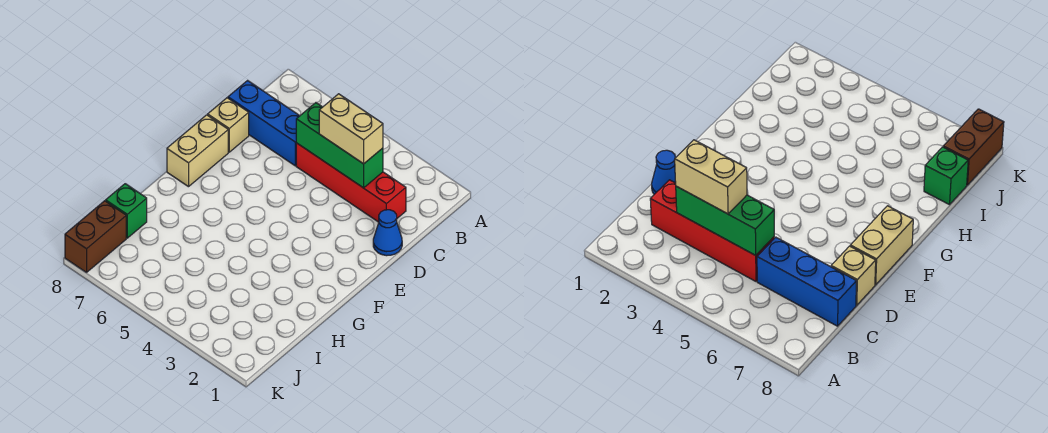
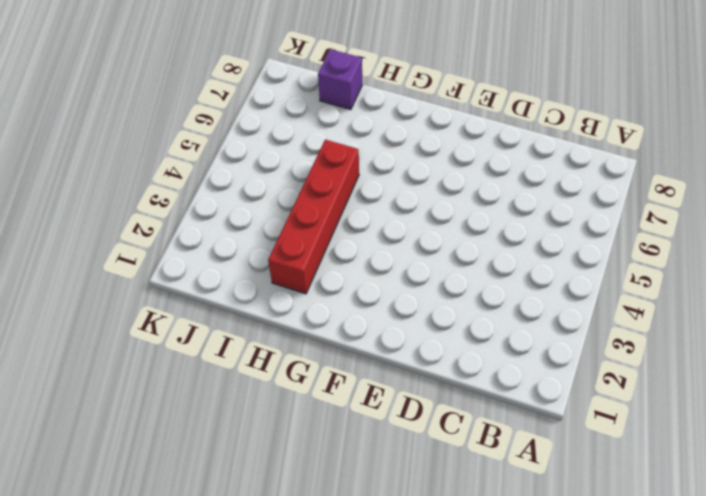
red 1x4 brick [268,140,359,294] -> red 1x4 brick moved to [296,143,406,222]
purple 1x1 brick [318,49,362,110] -> green 1x1 brick [106,184,147,238]
none -> blue 1x3 brick [228,81,299,166]
none -> blue 1x1 cone [373,210,402,256]

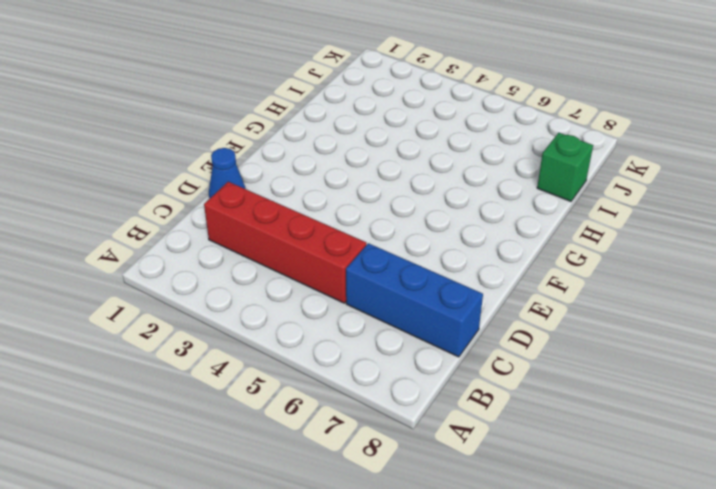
none -> tan 1x1 brick [208,98,249,152]
none -> tan 1x2 brick [167,115,228,187]

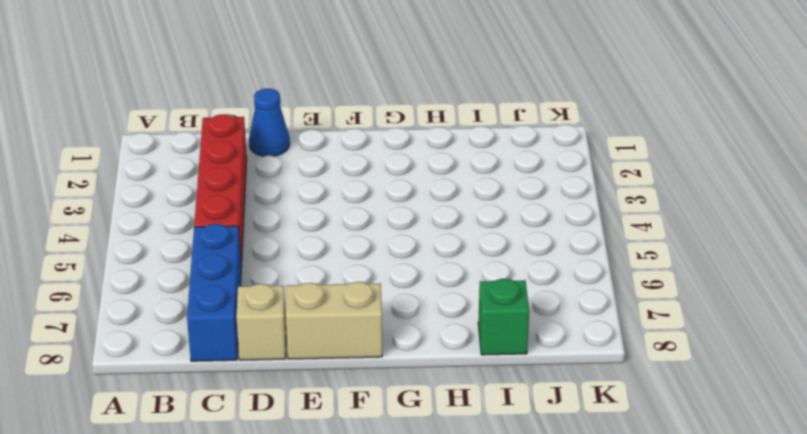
none -> brown 1x2 brick [65,201,126,272]
none -> green 1x3 brick [296,103,383,188]

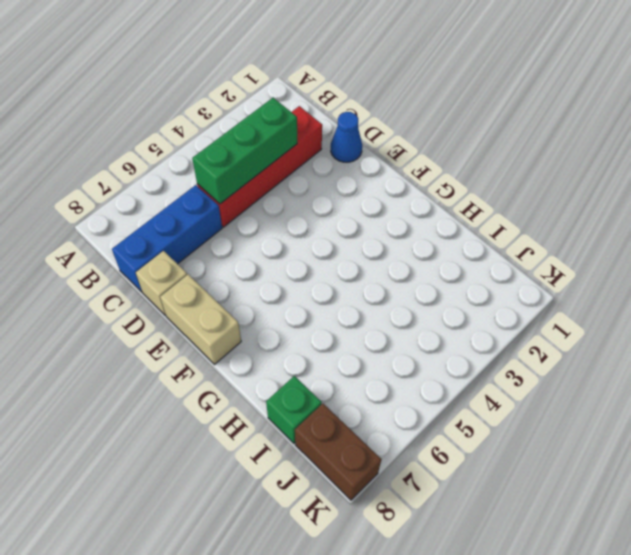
none -> tan 1x2 brick [319,94,383,164]

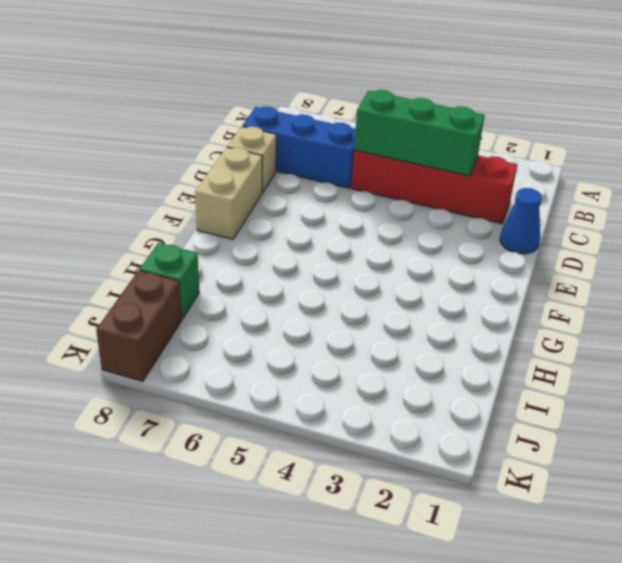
none -> tan 1x2 brick [319,94,383,164]

